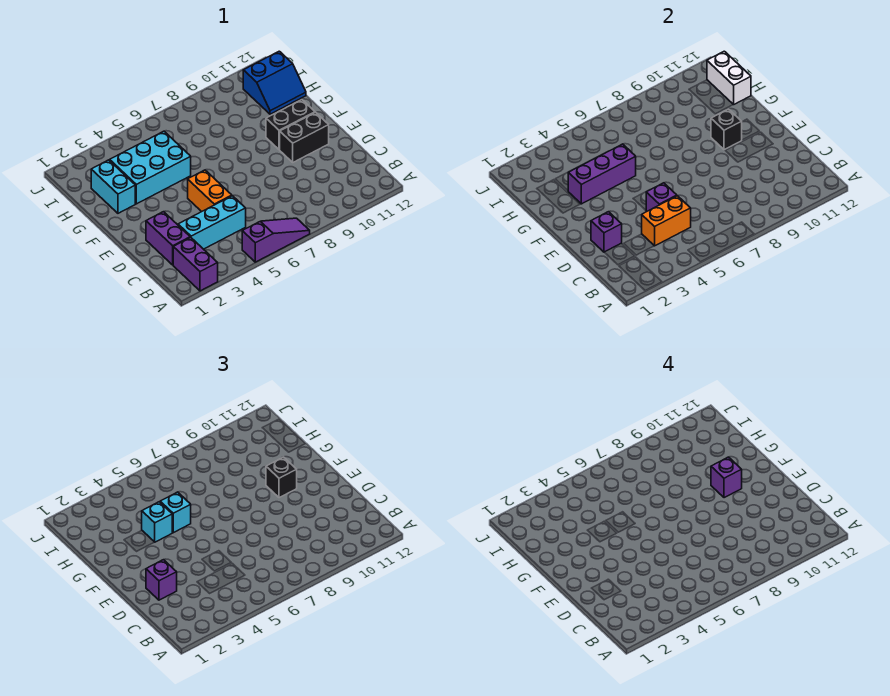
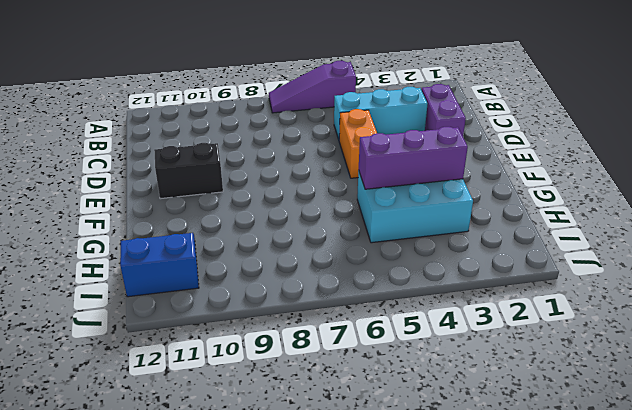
none -> purple 1x2 brick [173,237,218,291]
none -> black 1x2 brick [266,100,315,150]
none -> cyan 1x2 brick [91,160,135,213]

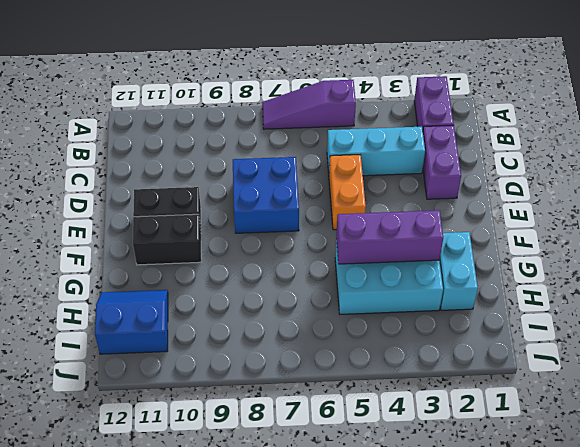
blue 2x2 brick [233,157,299,233] -> none
none -> orange 1x2 brick [642,196,691,246]
none -> purple 1x1 brick [591,212,622,252]
none -> purple 1x1 brick [646,183,677,212]

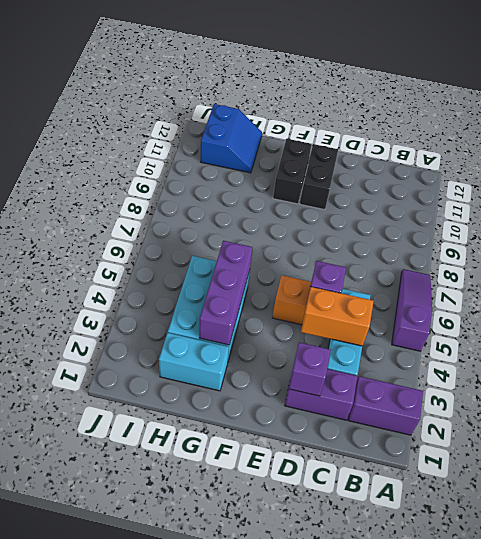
orange 1x2 brick [301,287,374,346] -> orange 1x2 brick turned to [642,196,691,246]
none -> black 1x1 brick [711,109,742,150]
none -> white 1x2 brick [707,51,751,105]
none -> purple 1x1 brick [146,560,177,600]

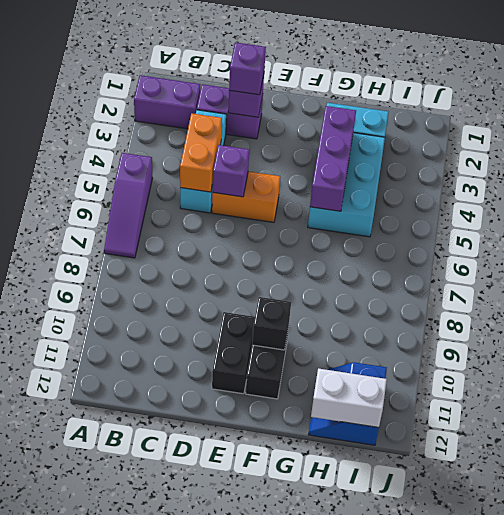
none -> black 1x1 brick [266,457,297,498]
none -> cyan 1x1 brick [142,502,172,542]
none -> cyan 1x1 brick [160,492,191,533]

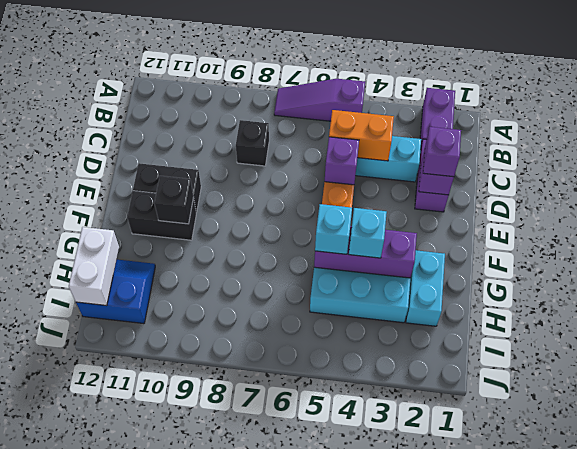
black 1x1 brick [236,120,269,166] -> black 1x1 brick moved to [266,457,297,498]
none -> purple 1x1 brick [711,457,742,498]

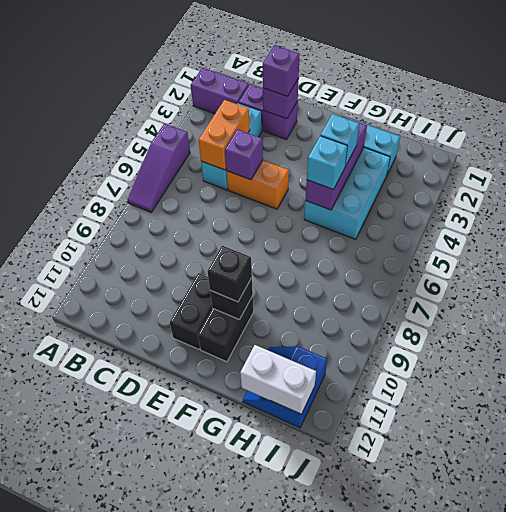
none -> purple 1x1 brick [711,457,742,498]

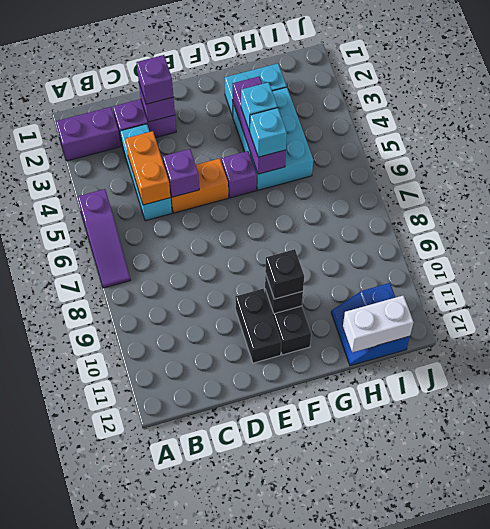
purple 1x1 brick [221,151,257,198] -> purple 1x1 brick moved to [711,457,742,498]

